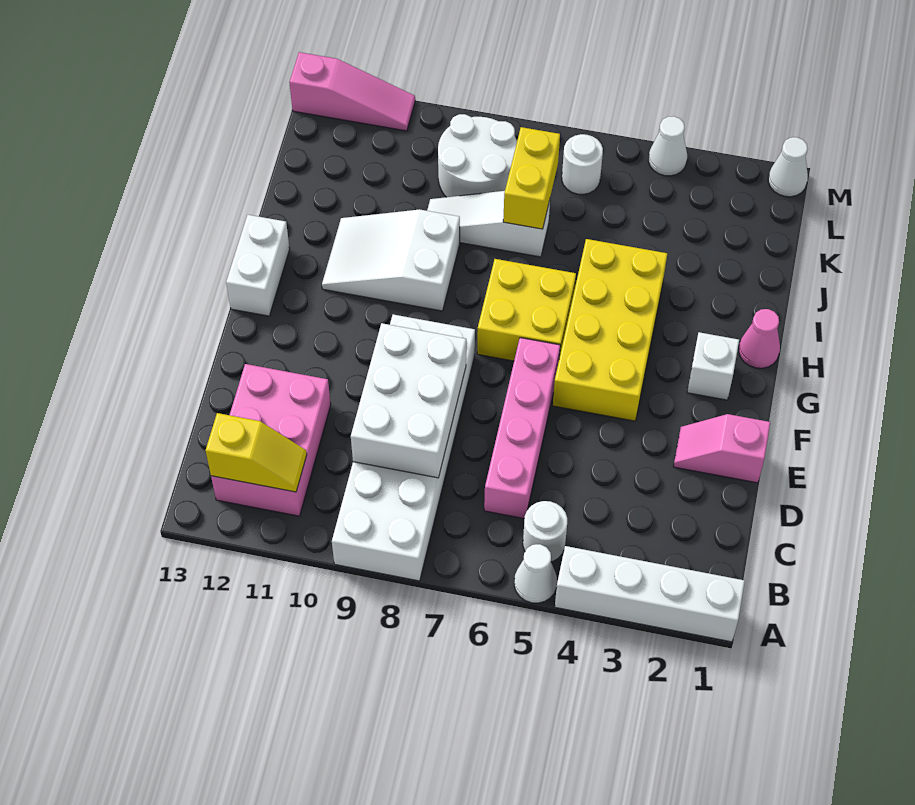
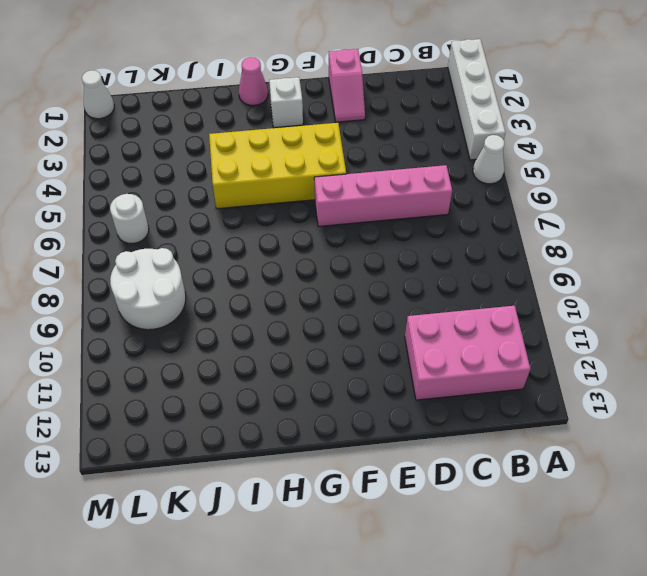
none -> white 2x6 brick [332,314,475,581]
none -> white 1x1 round brick [523,501,567,562]
none -> yellow 2x2 brick [477,259,576,361]

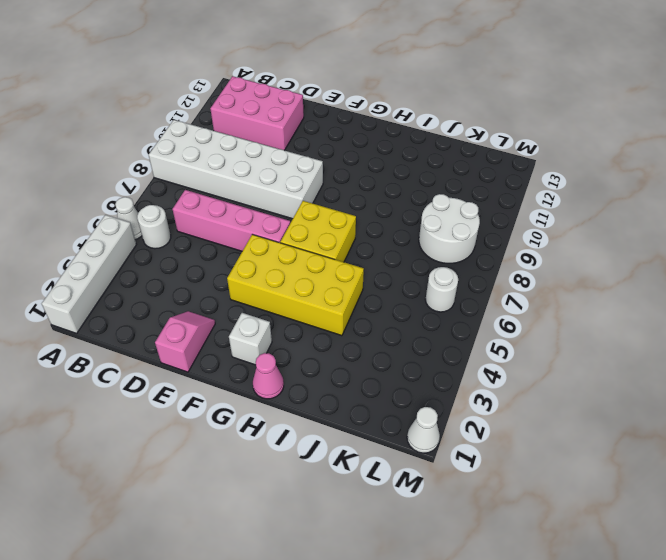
none -> white 1x2 brick [226,215,290,316]
none -> white 2x3 slope [322,209,460,311]
none -> white 1x3 slope [427,191,550,257]

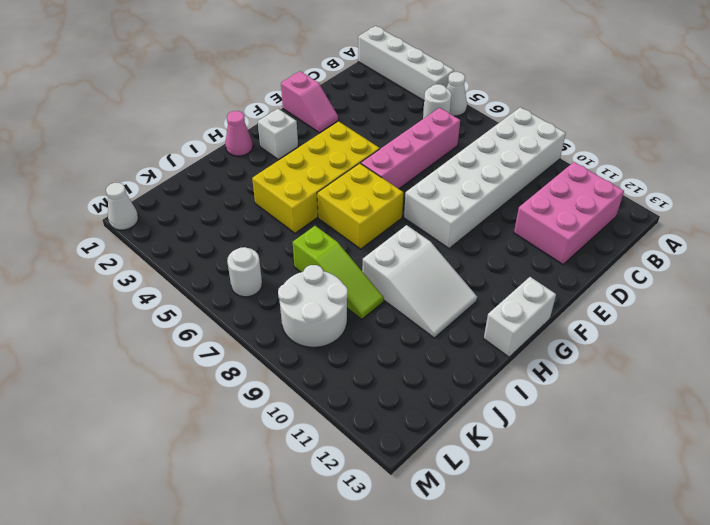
lime 1x3 slope [293,226,384,319] -> white 1x3 slope [427,191,550,257]
none -> white 1x1 cone [648,116,687,176]
none -> pink 1x3 slope [289,52,415,131]
none -> yellow 1x2 slope [205,413,307,492]

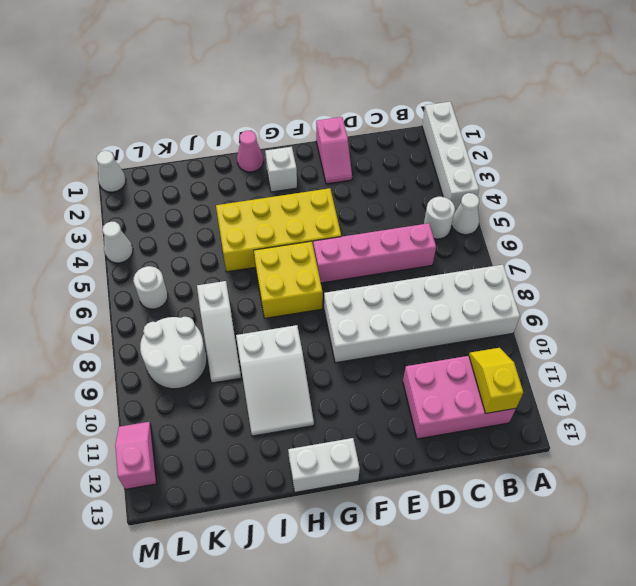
pink 1x2 slope [115,422,157,489] -> pink 1x3 slope [289,52,415,131]
none -> white 2x3 brick [351,323,466,478]
none -> yellow 1x2 brick [503,127,560,229]

